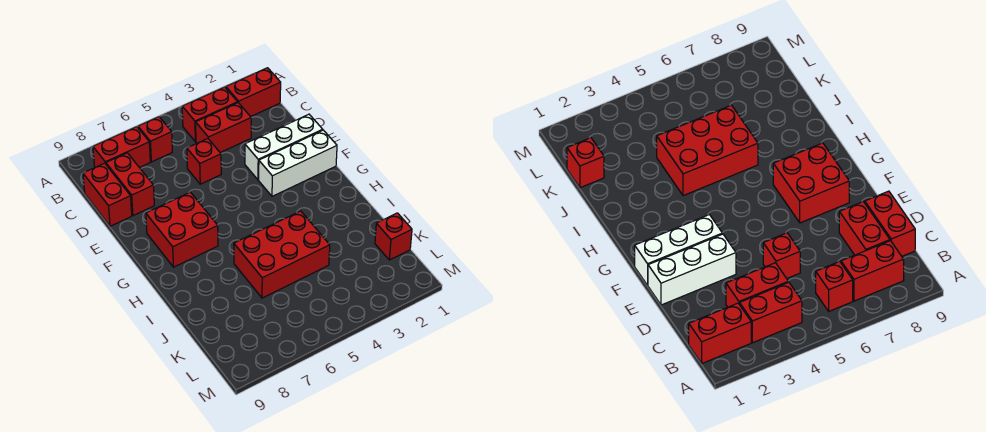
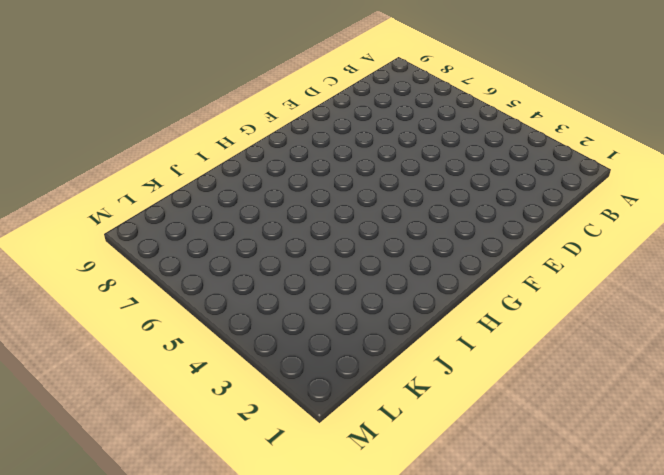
none -> red 1x2 brick [226,68,281,117]
none -> red 1x2 brick [182,87,238,142]
none -> red 1x1 brick [138,117,172,162]

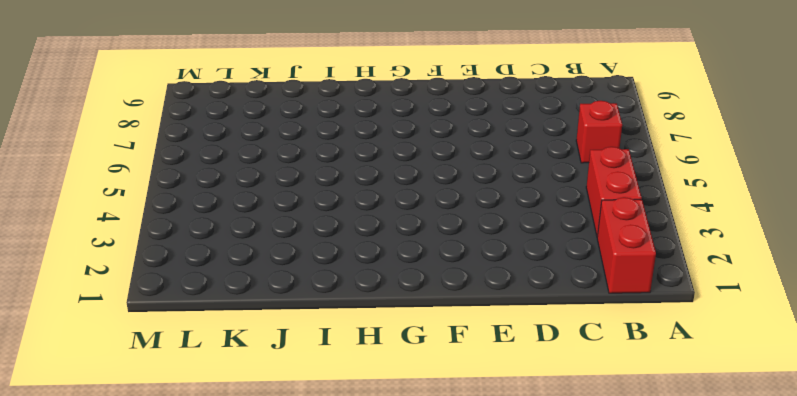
none -> red 1x2 brick [93,127,150,168]
none -> red 1x2 brick [196,103,251,153]
none -> red 1x2 brick [106,153,154,216]

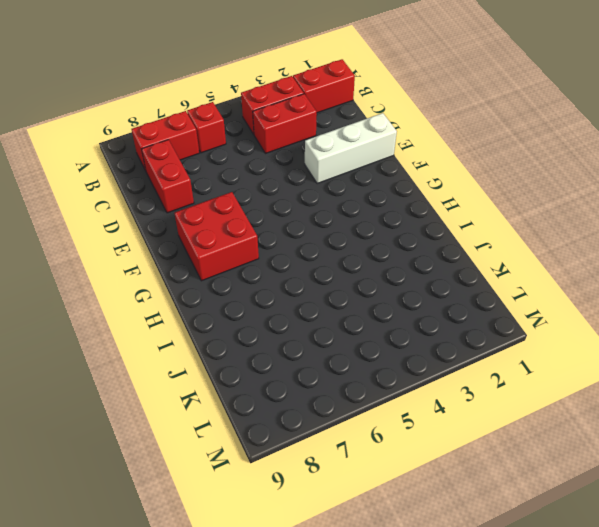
none -> red 1x2 brick [83,163,132,226]
none -> red 1x1 brick [187,139,221,184]
none -> white 1x3 brick [259,130,337,196]

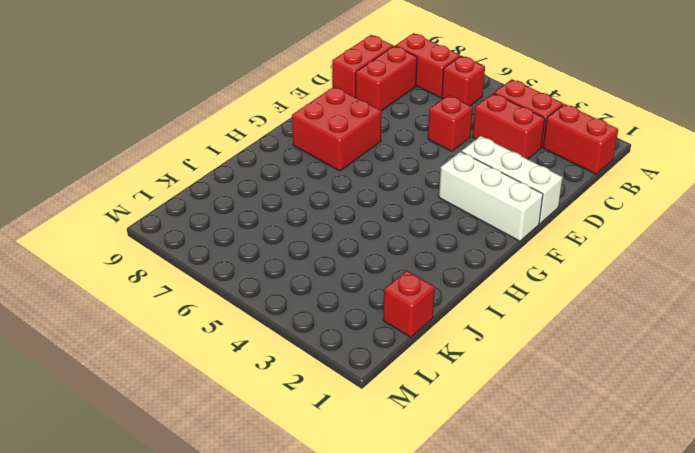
none -> red 2x3 brick [234,211,330,298]

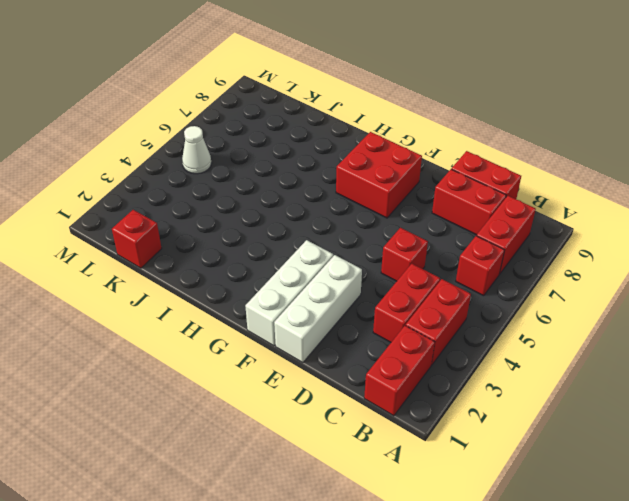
white 1x1 cone [182,126,212,174] -> none
none -> red 2x3 brick [234,211,330,298]

